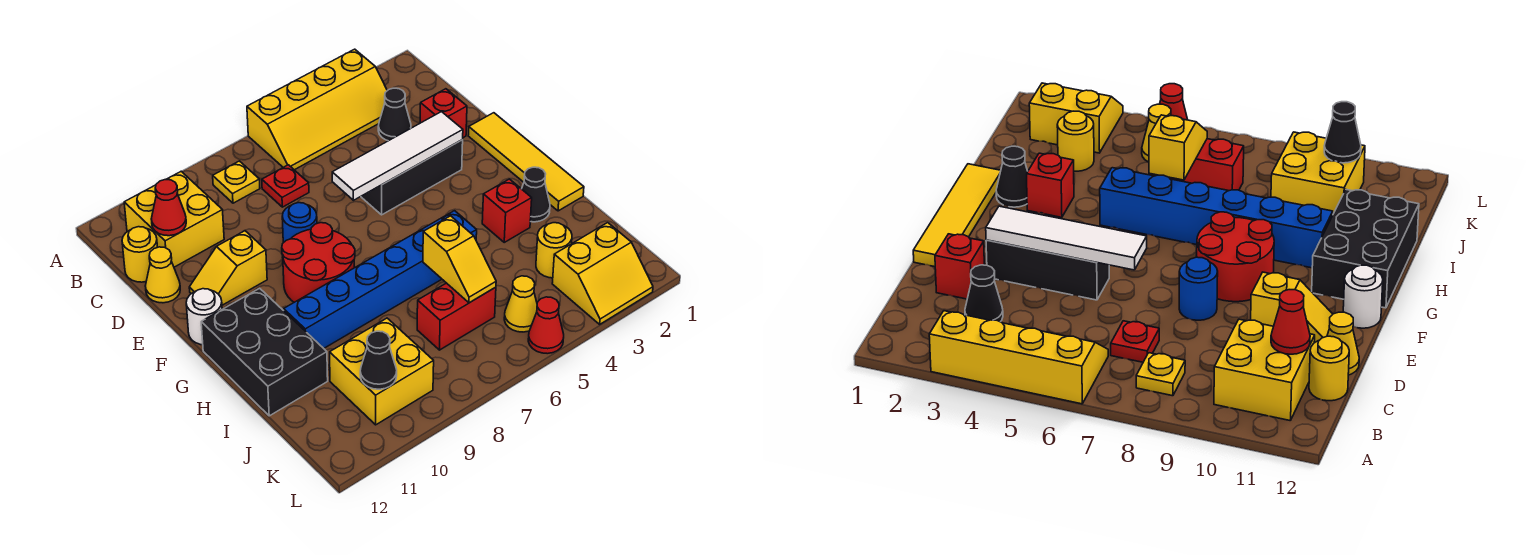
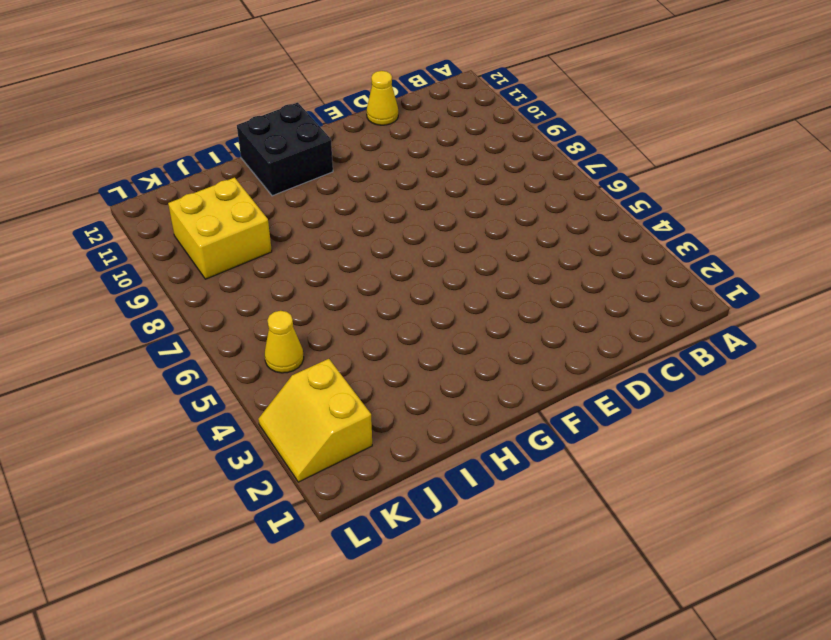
black 2x2 brick [237,103,333,196] -> black 2x3 brick [201,288,328,416]
none -> yellow 2x4 slope [247,49,387,170]
none -> yellow 1x1 plate [213,161,260,203]
none -> yellow 2x2 brick [124,171,224,267]

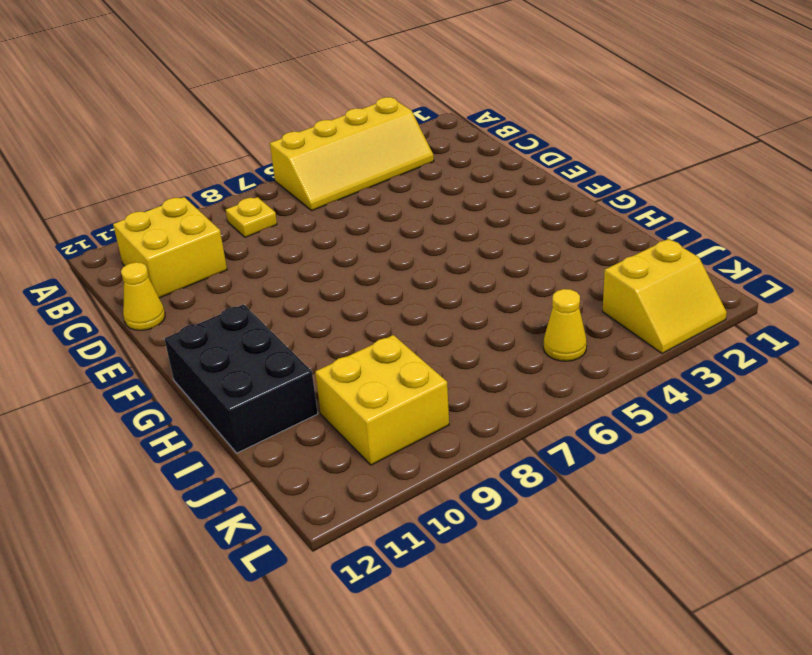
none -> black 1x1 cone [378,88,411,141]
none -> red 1x1 plate [262,165,309,207]
none -> yellow 1x1 round brick [122,227,158,282]

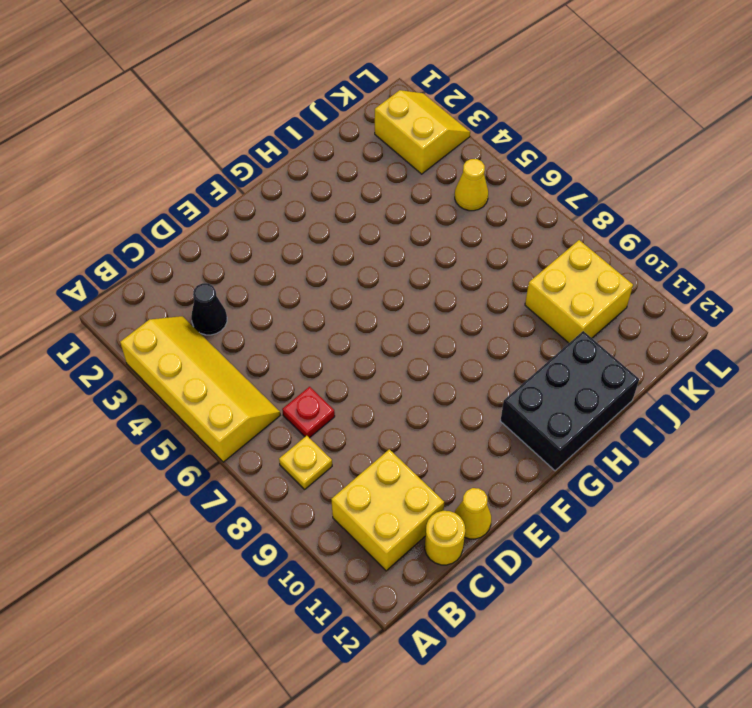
none -> red 1x1 brick [420,89,467,138]
none -> yellow 1x4 tile [468,113,584,211]
none -> black 1x3 brick [361,140,463,215]

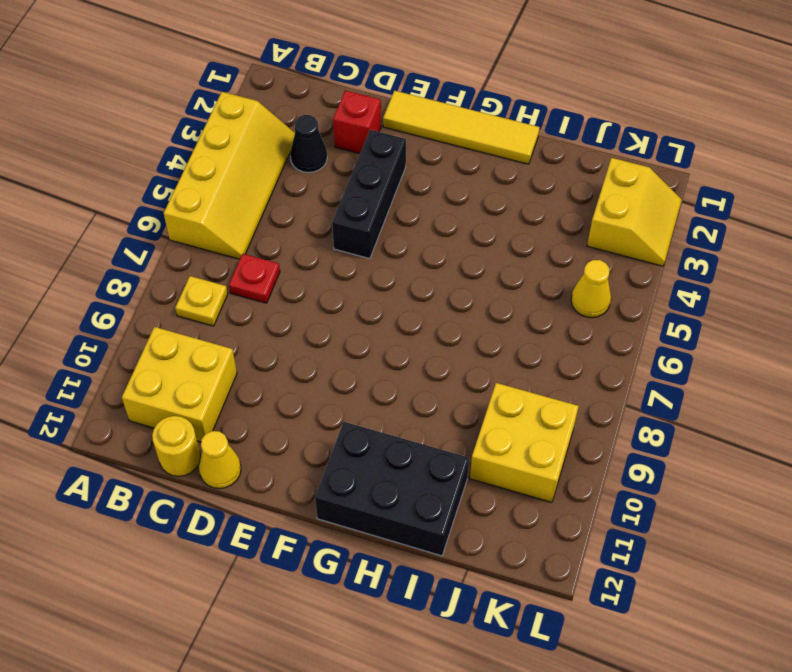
none -> blue 1x1 round brick [282,203,317,243]
none -> yellow 1x2 slope [189,231,267,305]
none -> red 2x2 round brick [282,223,355,302]

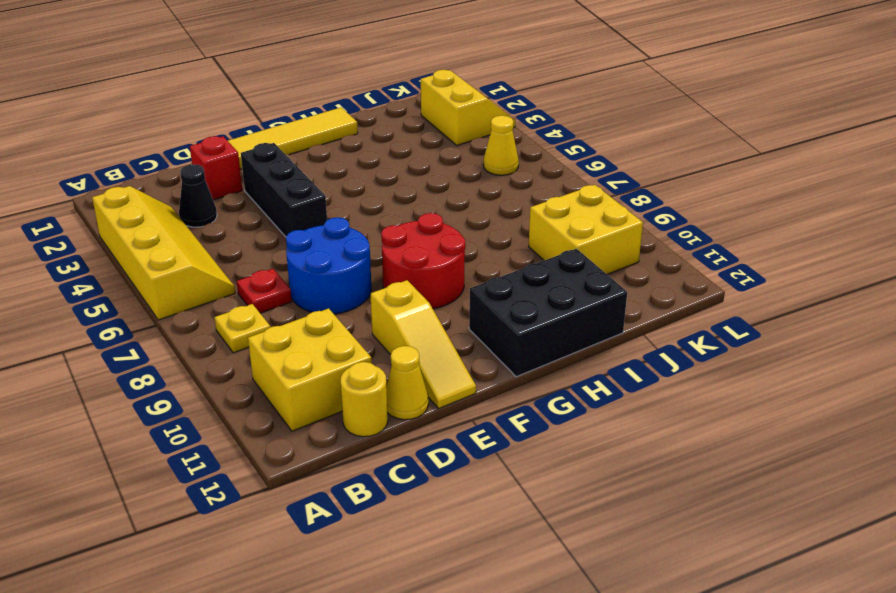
blue 2x2 round brick [286,217,371,314] -> blue 1x1 round brick [282,203,317,243]
yellow 1x3 slope [370,280,476,408] -> yellow 1x2 slope [189,231,267,305]
none -> white 1x1 round brick [186,289,222,345]
none -> black 1x1 cone [522,167,550,222]
none -> red 1x1 brick [482,179,532,242]

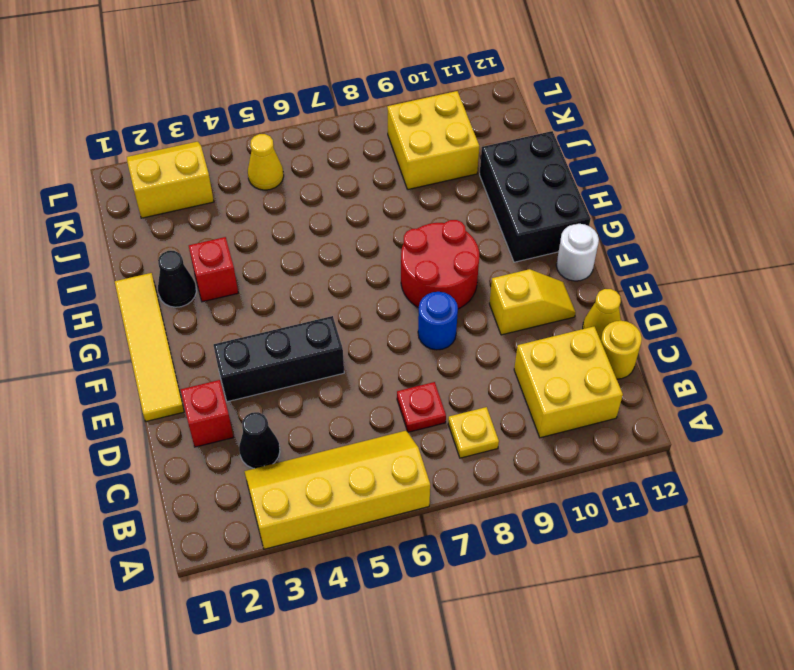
none -> blue 1x6 brick [284,211,477,348]
none -> yellow 1x1 round brick [536,223,572,278]
none -> red 1x2 brick [417,283,496,350]

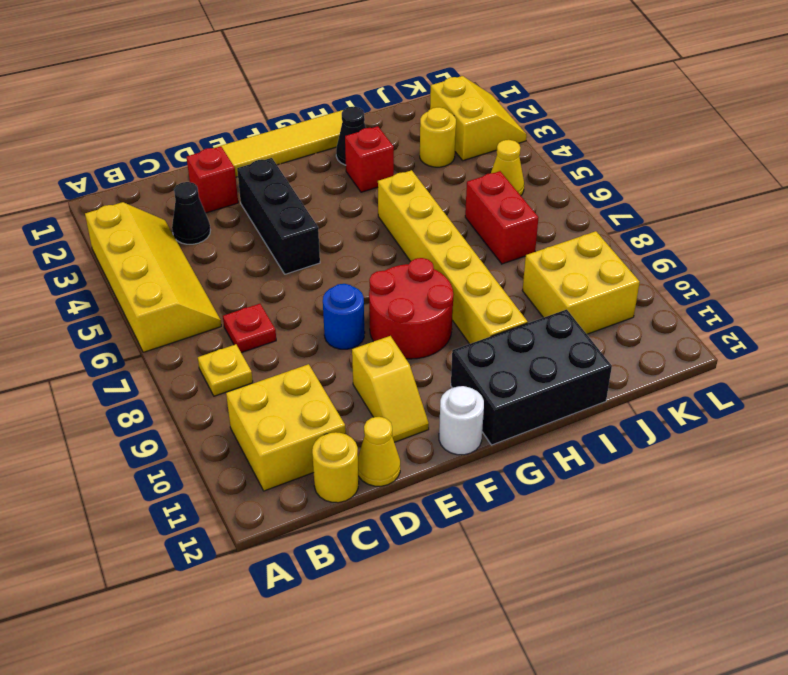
yellow 1x6 brick [378,170,528,344] -> blue 1x6 brick [284,211,477,348]
none -> red 1x1 cone [528,297,564,354]
none -> red 1x1 cone [151,180,186,236]
none -> white 1x4 tile [332,112,463,200]

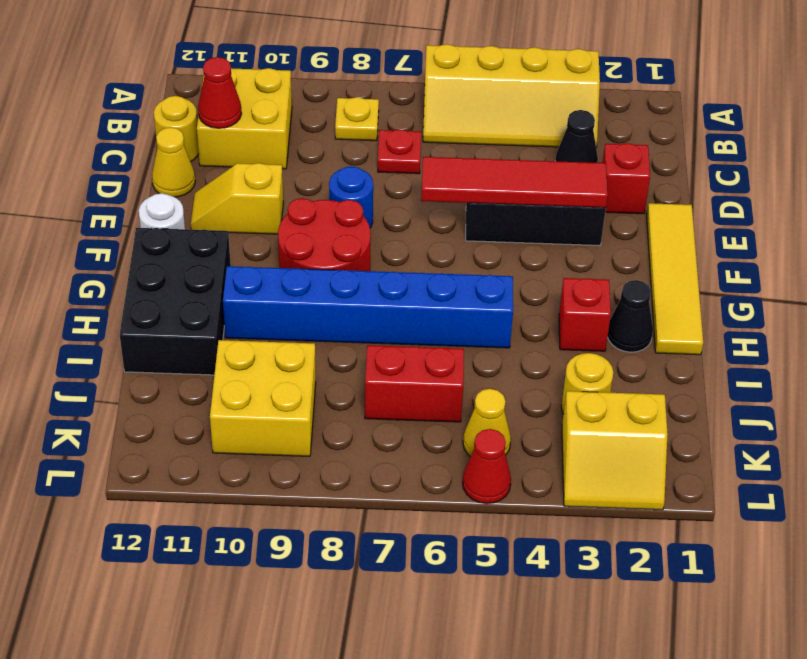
red 1x4 tile [421,157,608,208] -> white 1x4 tile [332,112,463,200]
none -> yellow 1x2 slope [423,216,496,303]
none -> black 1x1 cone [360,331,397,389]

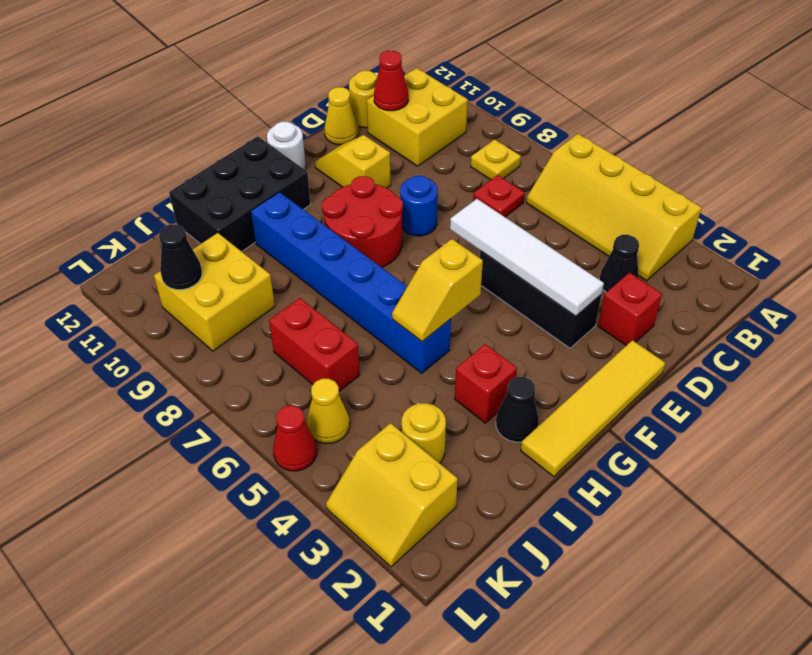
yellow 1x2 slope [392,239,483,341] -> yellow 1x2 slope moved to [423,216,496,303]

